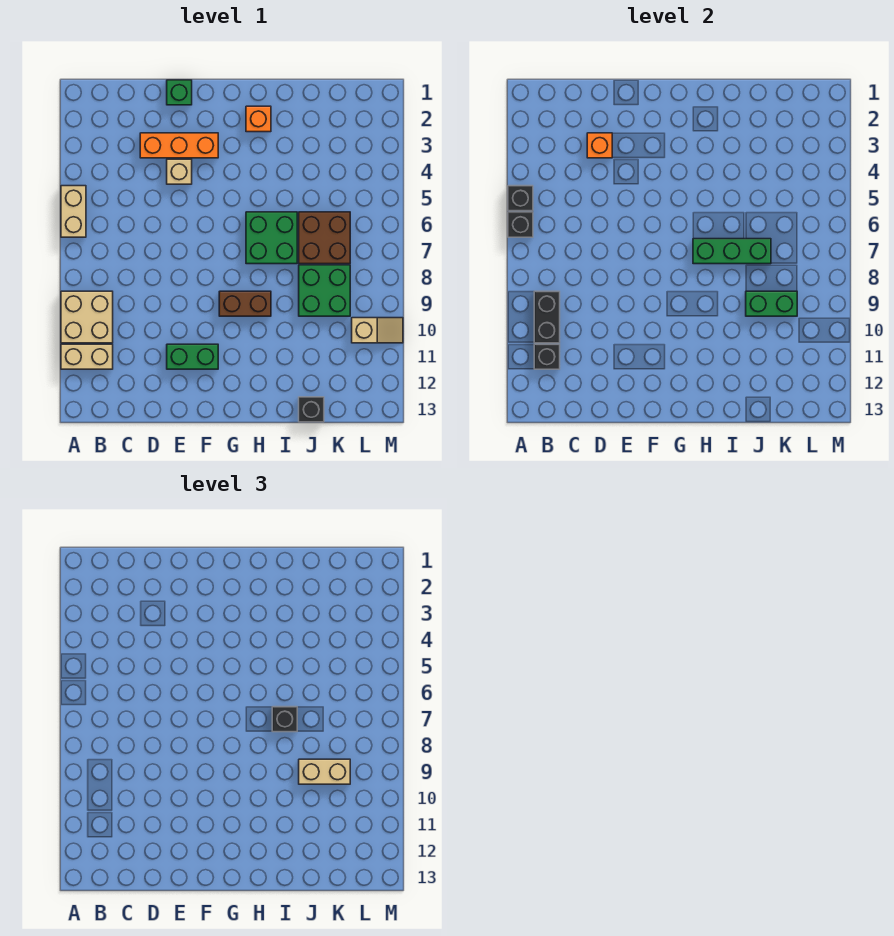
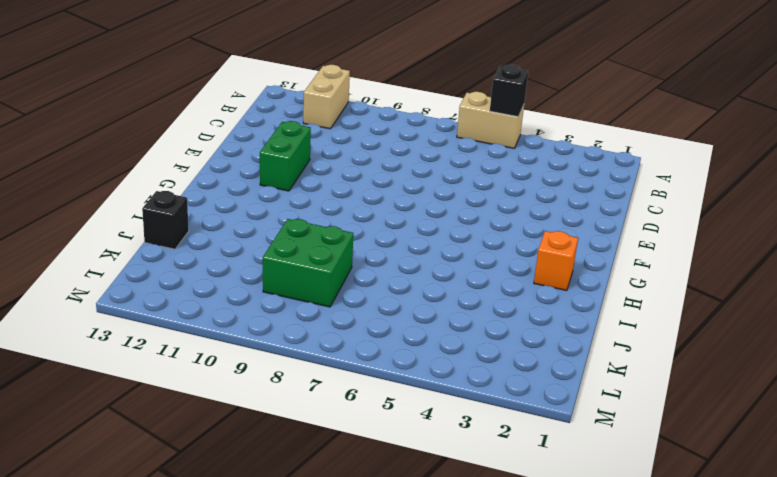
none -> tan 2x2 brick [61,291,113,343]
none -> orange 1x3 brick [140,133,218,158]
none -> green 1x1 brick [167,80,192,105]

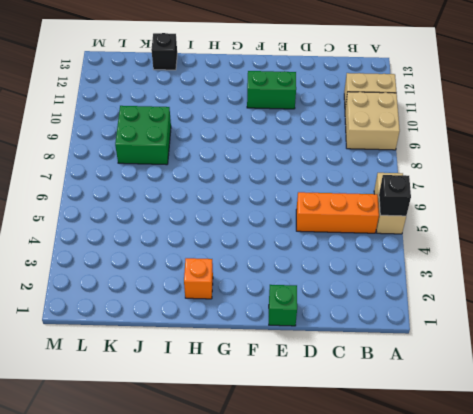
orange 1x3 brick [296,192,379,233] -> orange 1x3 brick moved to [140,133,218,158]
none -> tan 1x1 brick [167,159,192,184]
none -> brown 1x2 brick [219,291,271,316]
none -> green 2x2 brick [246,212,297,264]

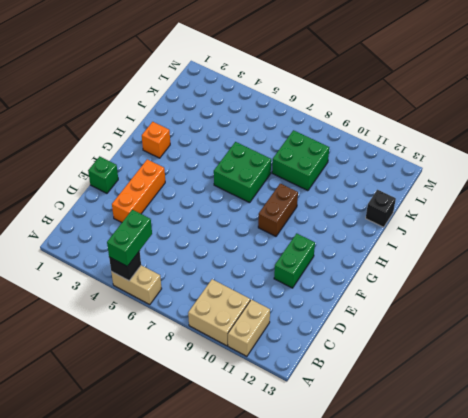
green 1x2 brick [107,210,152,266] -> green 1x2 brick moved to [746,291,797,316]
none -> tan 1x1 brick [167,159,192,184]
none -> brown 2x2 brick [299,212,350,264]
none -> tan 1x2 slope [352,318,403,343]

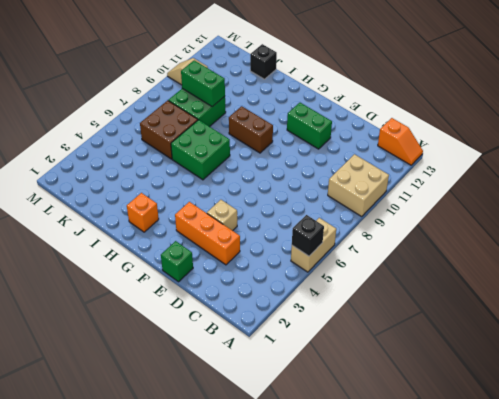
orange 1x2 slope [378,118,423,165] -> none
none -> tan 1x2 brick [61,344,113,369]
none -> black 1x1 brick [508,212,533,237]
none -> black 1x2 brick [534,291,560,343]

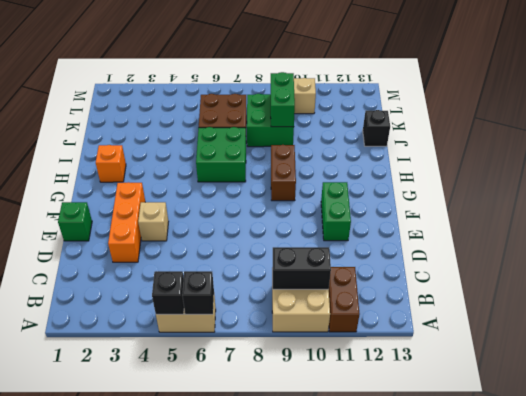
brown 1x2 brick [329,267,360,332] -> tan 1x2 brick [61,344,113,369]
none -> black 1x1 brick [534,344,560,369]
none -> orange 1x1 brick [587,133,612,158]
none -> green 1x3 brick [693,239,771,264]

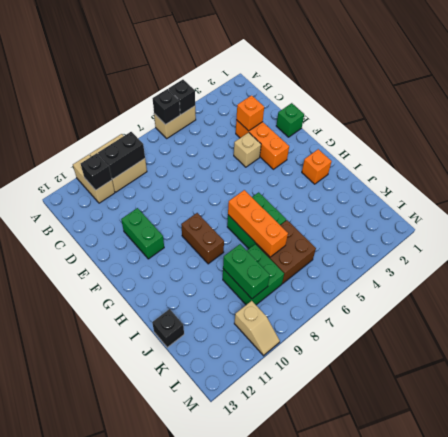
orange 1x3 brick [228,190,288,257] -> green 1x3 brick [693,239,771,264]
none -> black 1x1 brick [272,707,297,732]
none -> tan 1x2 brick [299,759,350,784]

